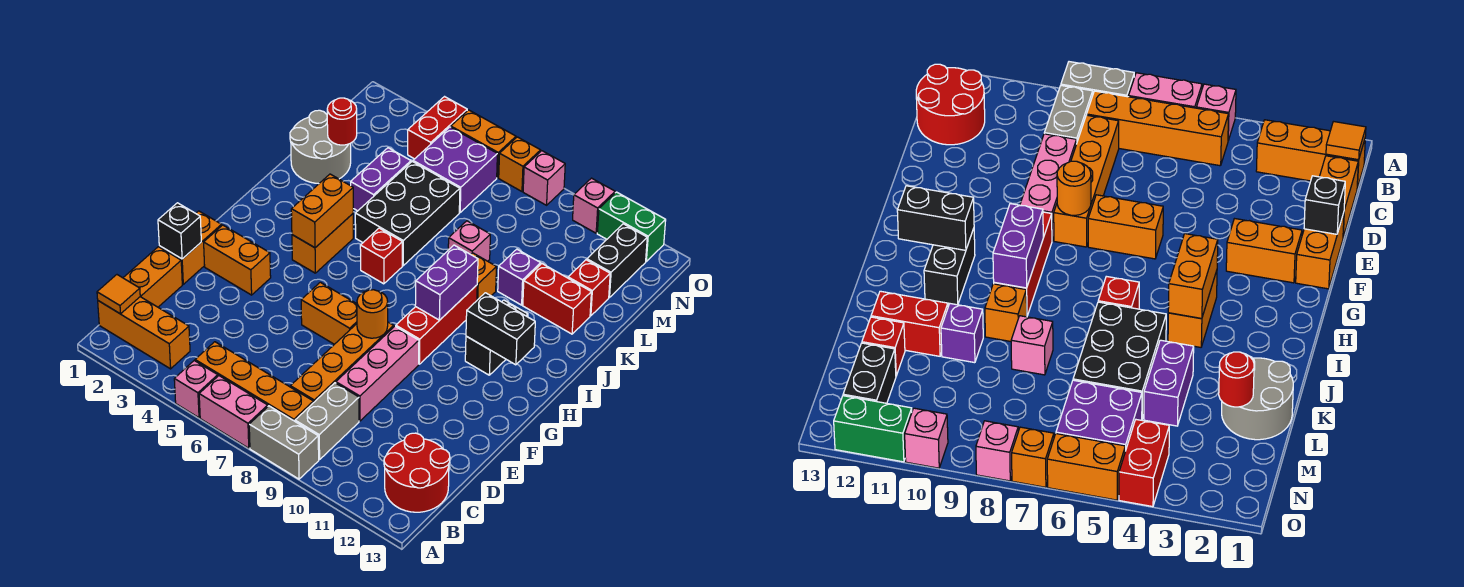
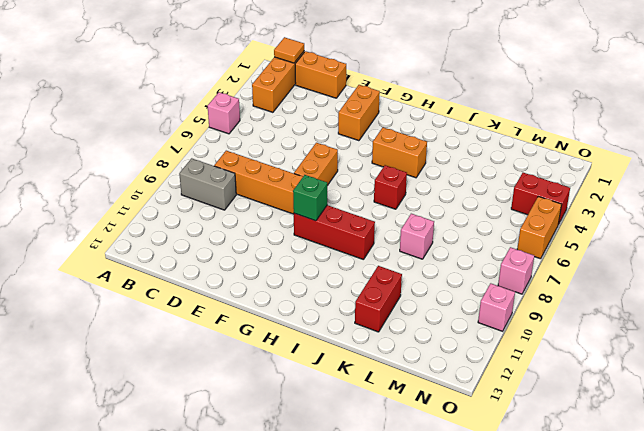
green 1x1 brick [293,175,327,221] -> none
none -> pink 1x2 brick [199,376,268,448]
none -> grey 1x2 brick [249,406,319,479]
none -> orange 1x4 brick [195,342,313,421]
none -> red 2x2 round brick [384,433,450,512]

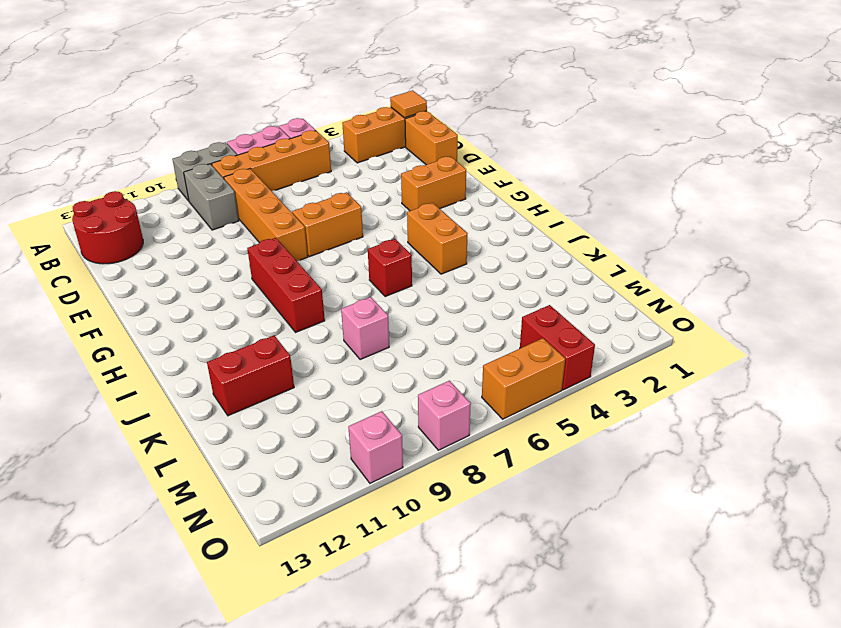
none -> pink 1x3 brick [336,326,419,421]
none -> orange 1x2 brick [159,211,222,284]
none -> black 1x2 brick [465,300,528,375]
none -> black 2x3 brick [355,161,460,266]

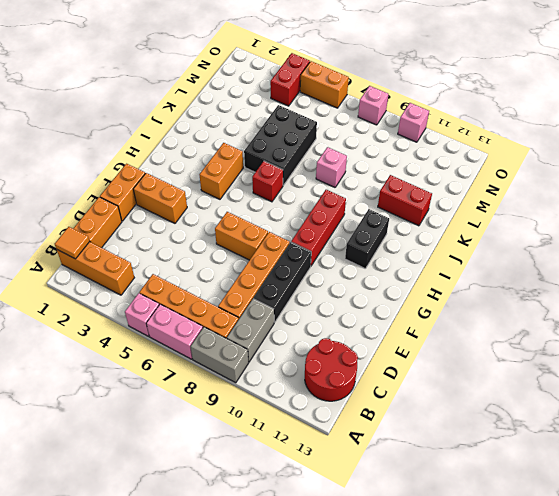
black 1x3 brick [254,242,311,322] -> pink 1x3 brick [336,326,419,421]
none -> orange 1x1 brick [471,253,496,300]
none -> grey 2x2 round brick [290,110,351,184]
none -> purple 1x2 brick [351,148,411,211]
none -> purple 1x1 brick [498,249,541,305]

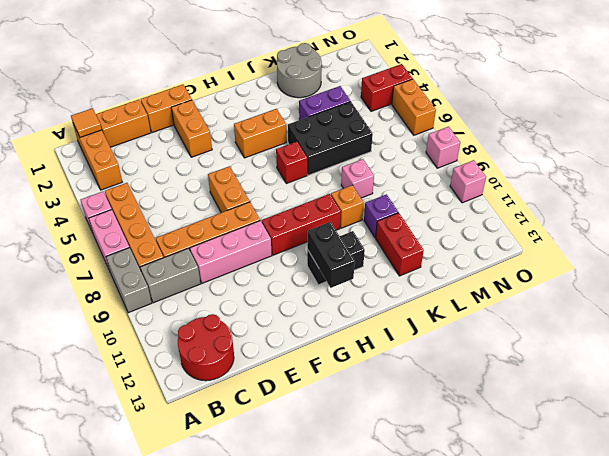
none -> red 1x1 brick [568,260,610,316]
none -> purple 2x2 brick [413,127,497,212]
none -> black 1x2 brick [587,224,647,298]
none -> orange 1x1 brick [499,137,541,191]

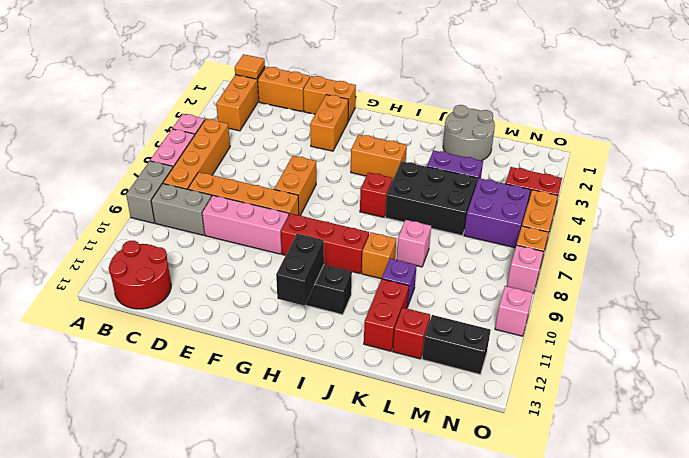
none -> green 1x2 brick [597,192,666,261]
none -> black 1x1 brick [158,203,201,259]
none -> orange 1x1 round brick [357,290,388,338]
none -> orange 1x2 brick [291,174,353,248]

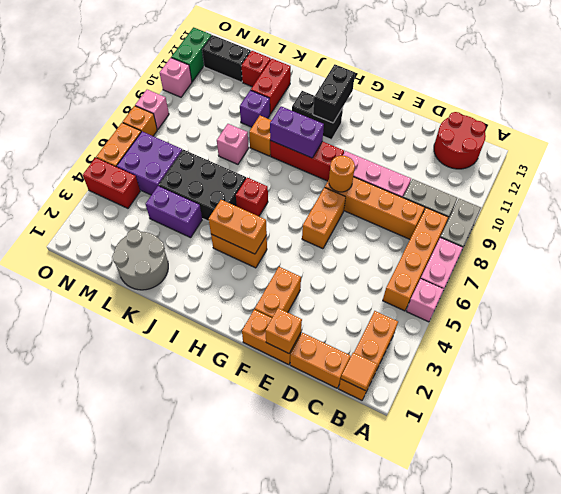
orange 1x1 brick [265,308,302,353] -> black 1x1 brick [158,203,201,259]
none -> red 1x1 round brick [327,98,357,145]

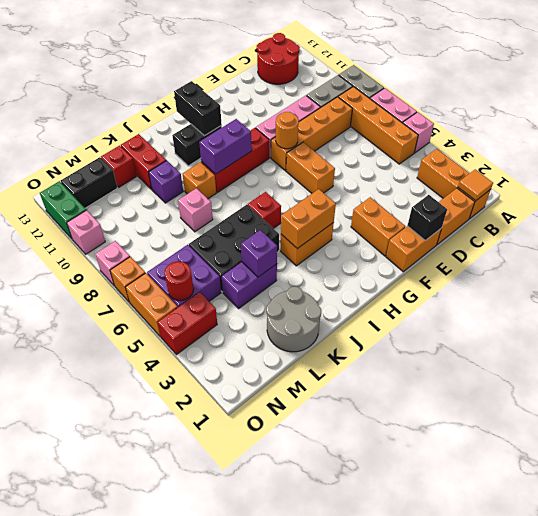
purple 1x1 brick [241,230,277,277] -> none
red 1x1 round brick [165,261,194,301] -> red 1x1 round brick moved to [327,98,357,145]

